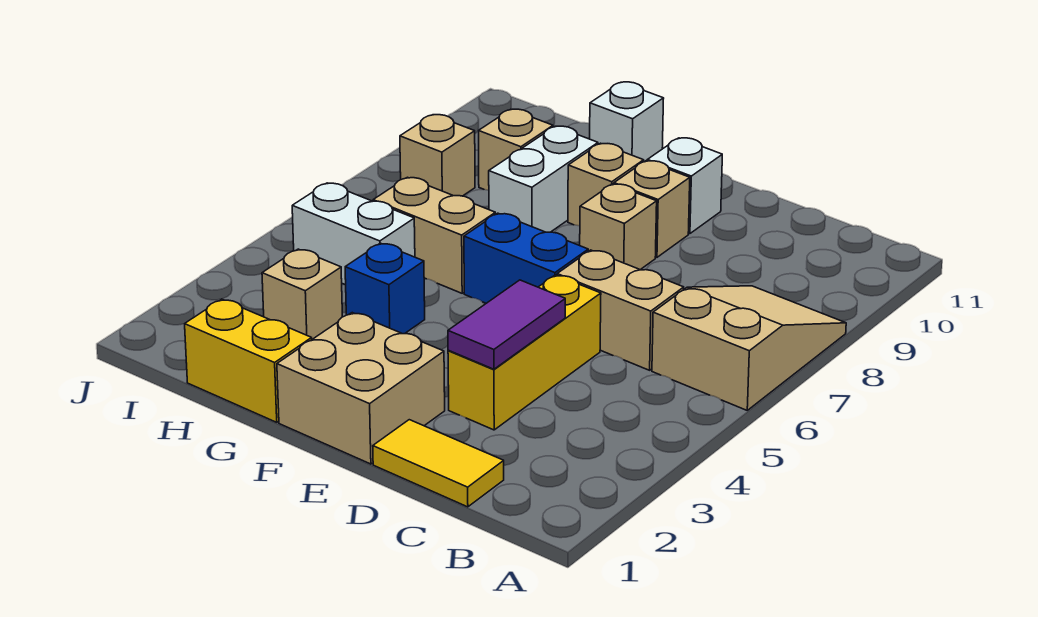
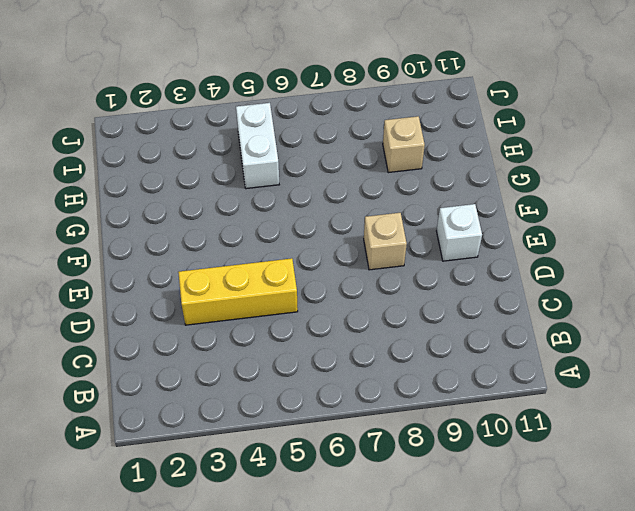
none -> tan 2x3 slope [652,286,846,410]
none -> yellow 1x2 tile [373,420,504,507]
none -> tan 1x2 brick [557,250,684,370]

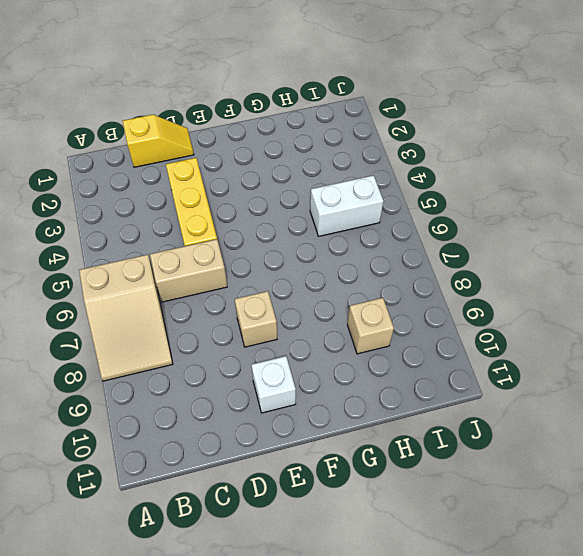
yellow 1x2 slope [123,115,194,167] -> yellow 1x2 tile [373,420,504,507]
none -> tan 2x2 brick [277,313,445,464]
none -> blue 1x2 brick [464,213,588,303]
none -> tan 1x1 brick [614,161,690,257]

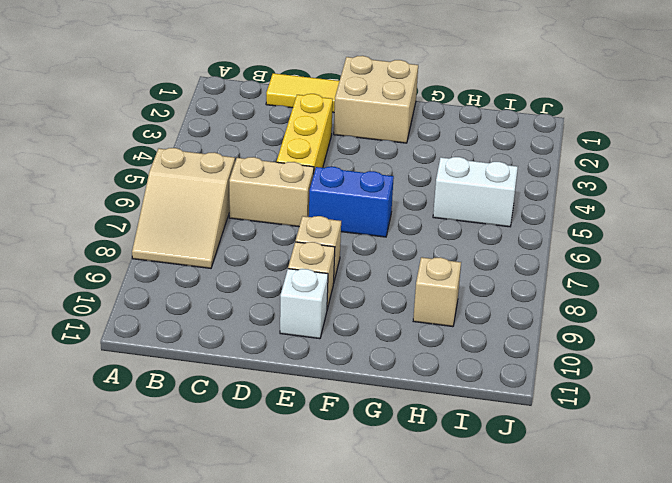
none -> tan 1x1 brick [568,143,644,226]
none -> yellow 1x2 brick [185,299,312,422]
none -> blue 1x1 brick [345,243,425,334]

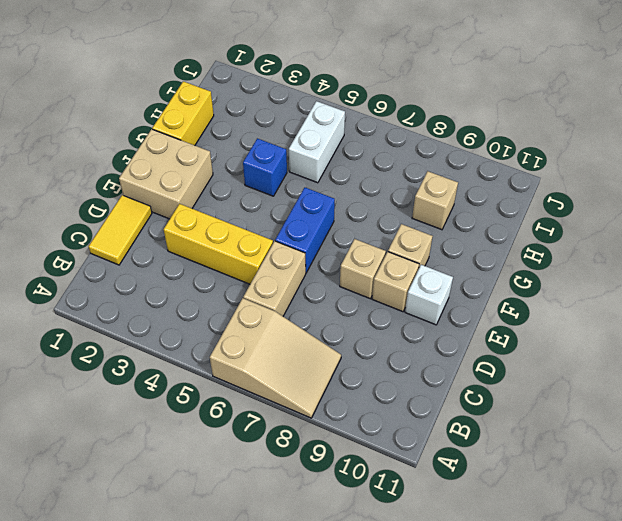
none -> tan 1x2 brick [373,177,495,293]
none -> white 1x2 brick [489,126,598,232]
none -> white 1x1 brick [590,82,664,162]

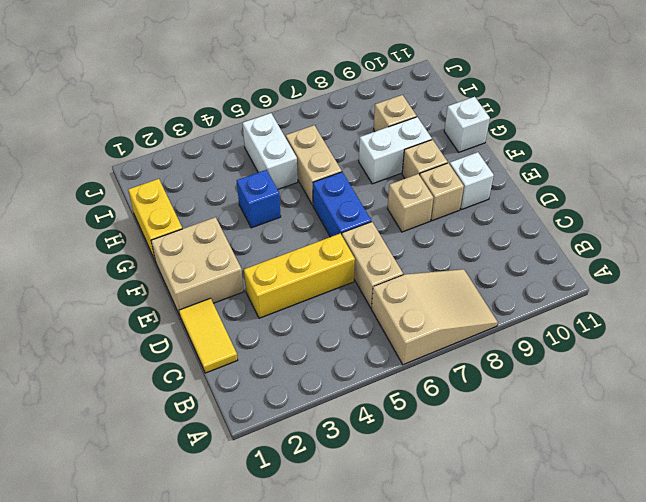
none -> tan 1x1 brick [262,249,342,339]
none -> tan 1x1 brick [400,115,475,196]
none -> purple 1x2 tile [448,280,565,369]

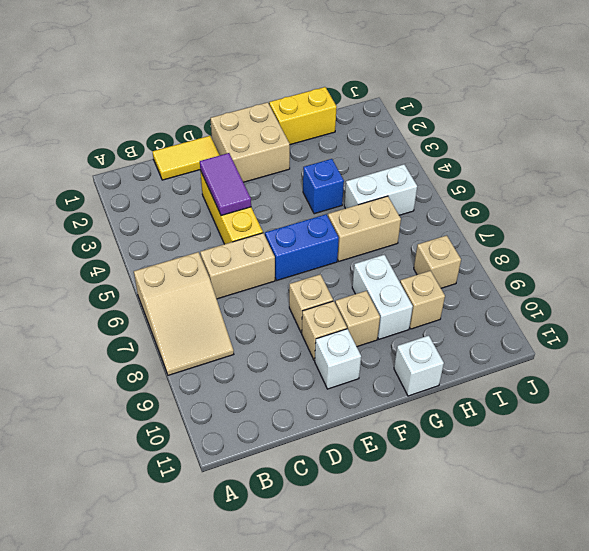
none -> tan 1x1 brick [262,249,342,339]

